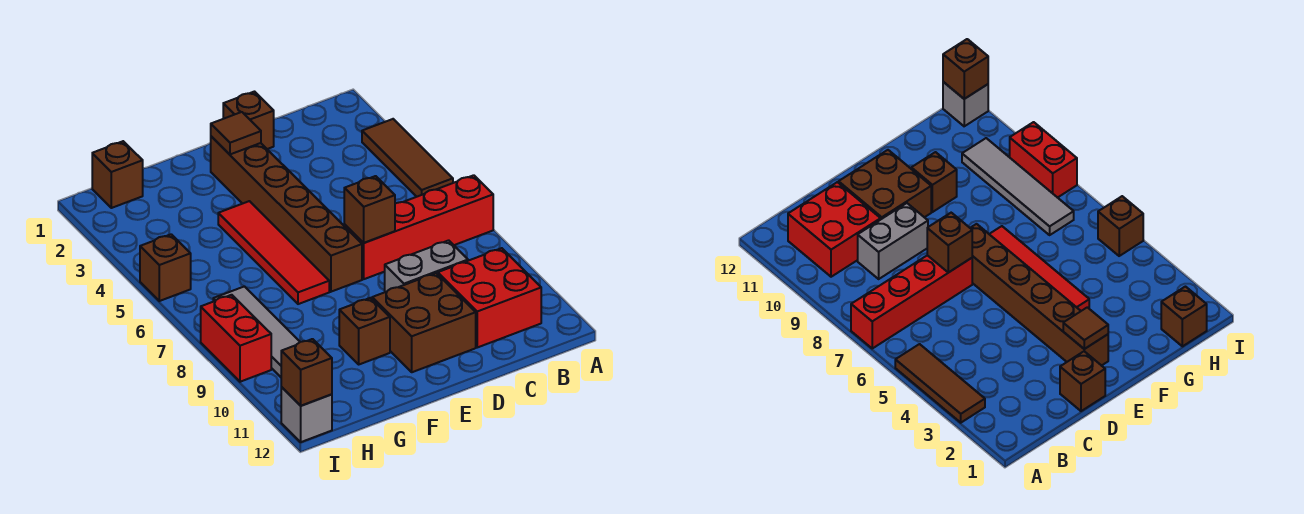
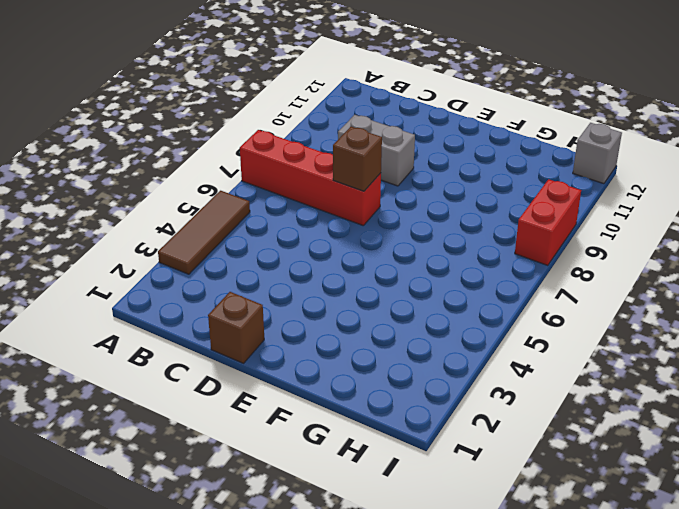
none -> red 2x2 brick [438,248,541,347]
none -> brown 2x2 brick [372,273,476,372]
none -> brown 1x6 brick [211,136,362,292]

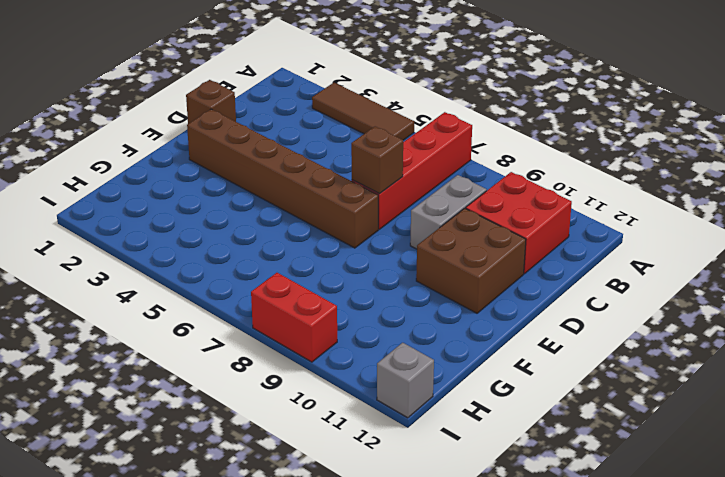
none -> red 1x4 tile [218,201,329,304]
none -> brown 1x1 brick [339,298,390,364]
none -> brown 1x1 brick [92,141,143,208]

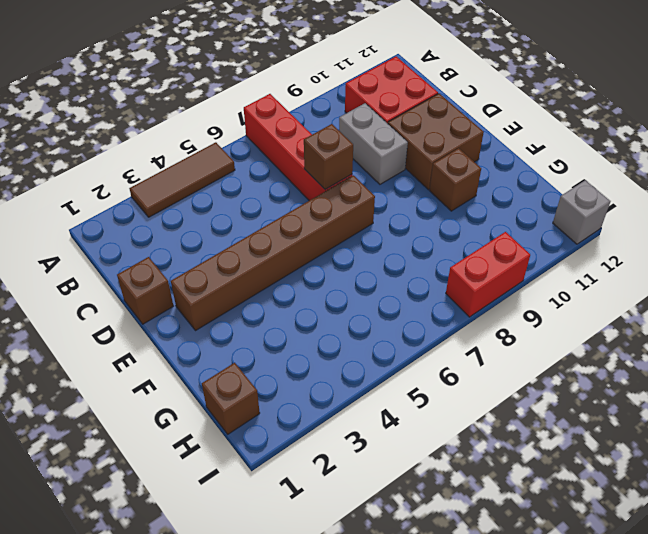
none -> red 1x4 tile [218,201,329,304]
none -> grey 1x4 tile [213,286,300,377]
none -> brown 1x1 brick [140,234,191,301]

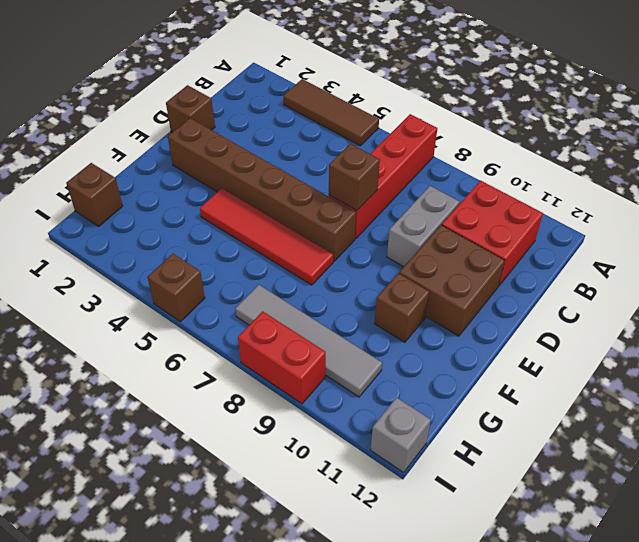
none -> brown 1x1 tile [211,112,261,154]
none -> brown 1x1 brick [281,339,332,406]

